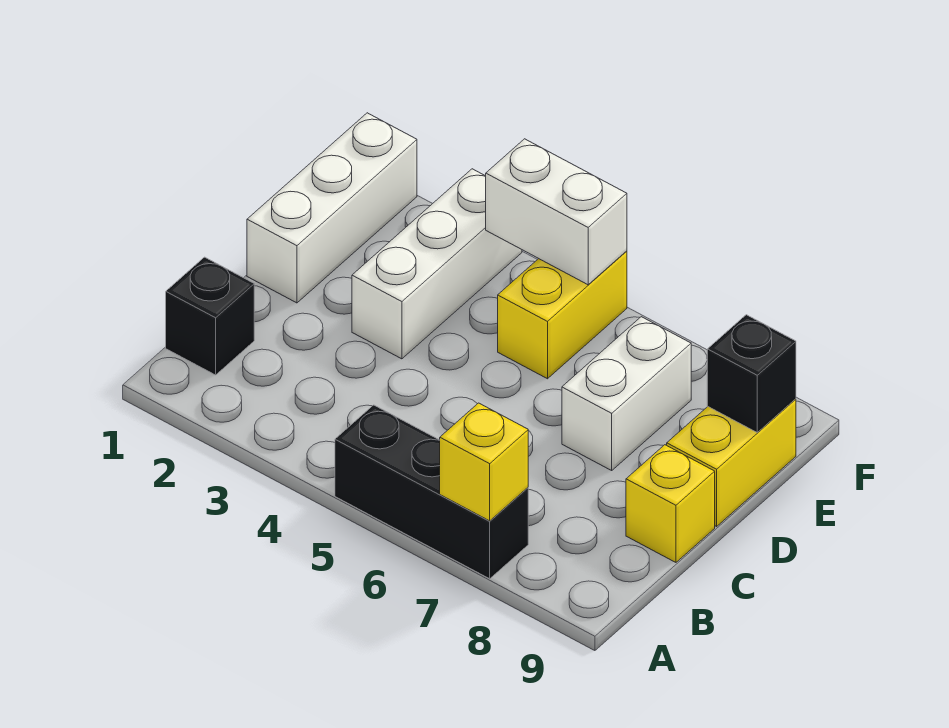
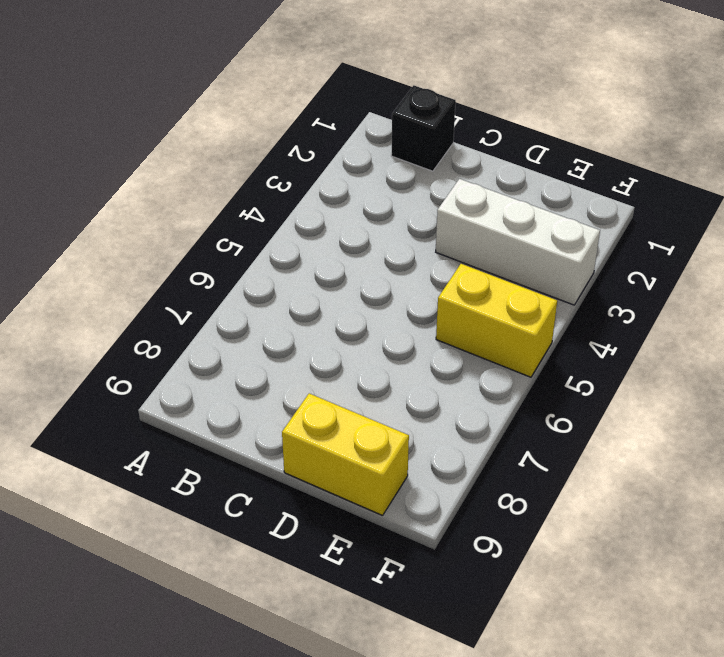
none -> black 1x3 brick [335,405,528,579]
none -> yellow 1x1 brick [626,445,715,562]

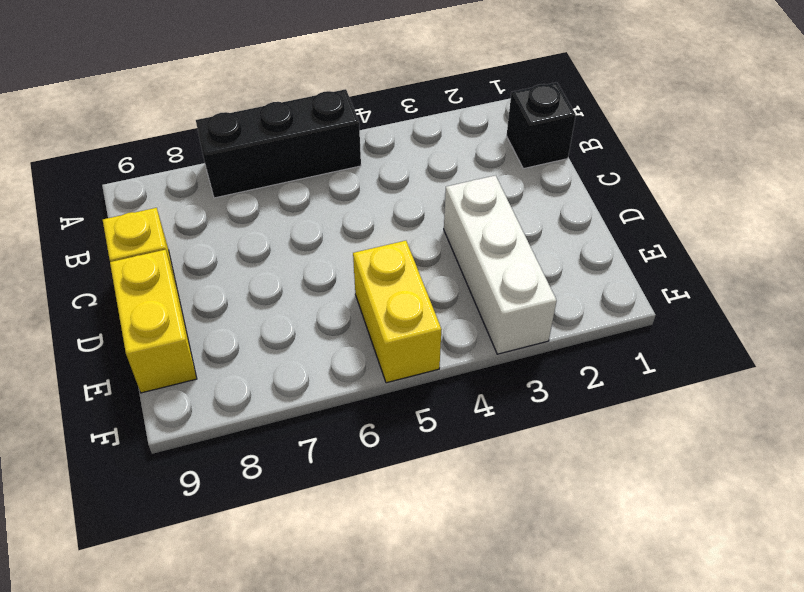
none -> white 1x3 brick [247,113,417,303]
none -> white 1x2 brick [562,317,691,470]

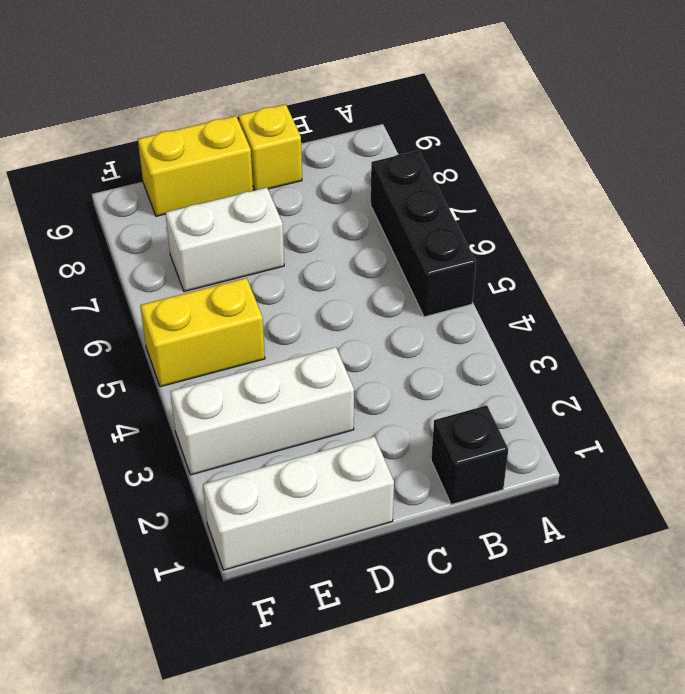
none -> yellow 1x1 brick [440,403,528,521]
none -> black 1x1 brick [707,315,796,432]

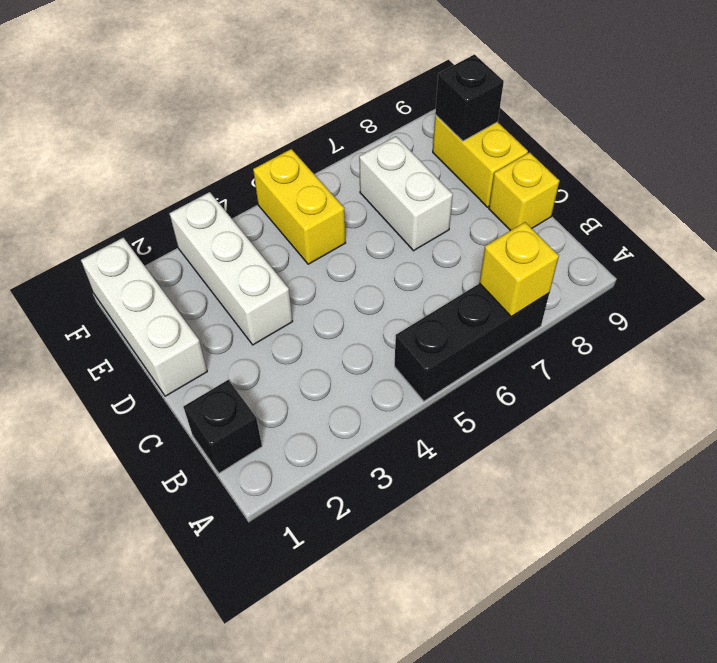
none -> white 1x2 brick [486,139,627,285]

